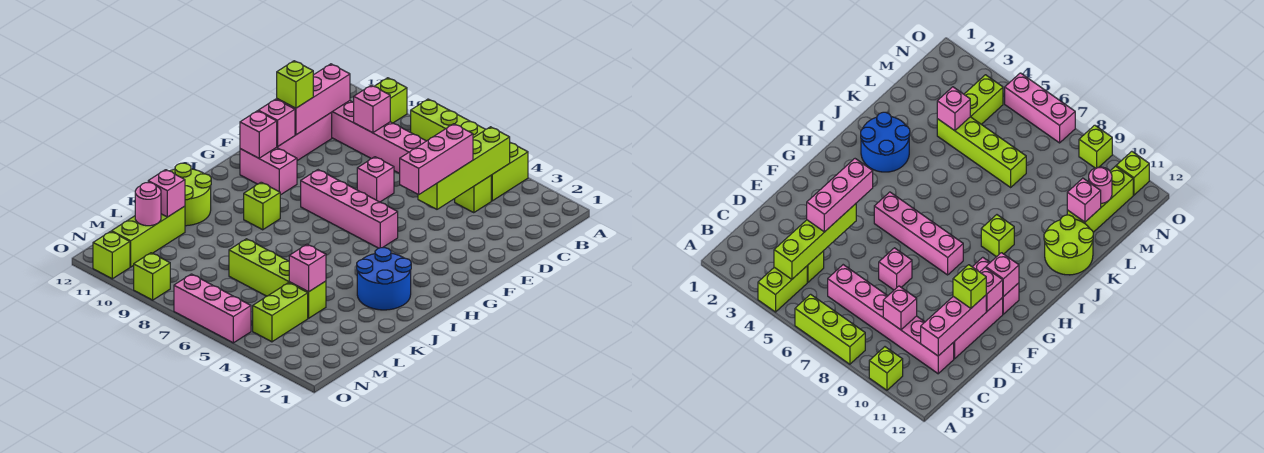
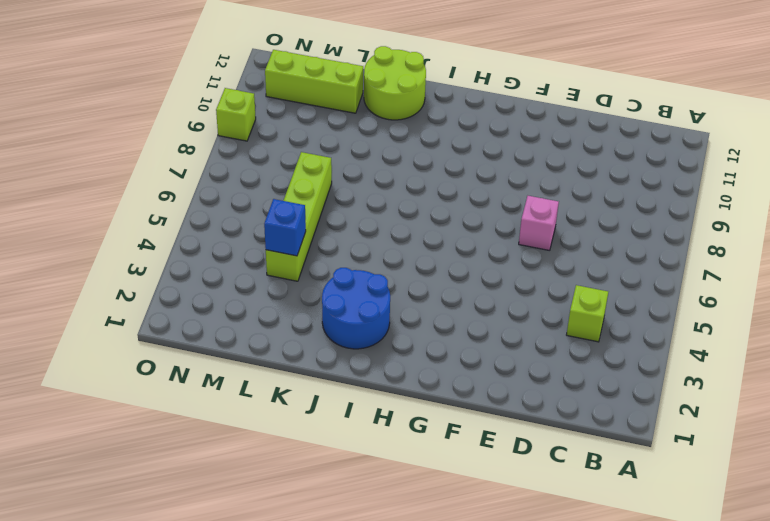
blue 1x1 brick [264,199,306,256] -> pink 1x1 brick [289,244,326,292]
none -> lime 1x2 brick [491,143,528,201]
none -> lime 1x3 brick [411,99,485,141]
none -> lime 1x1 brick [374,78,407,123]

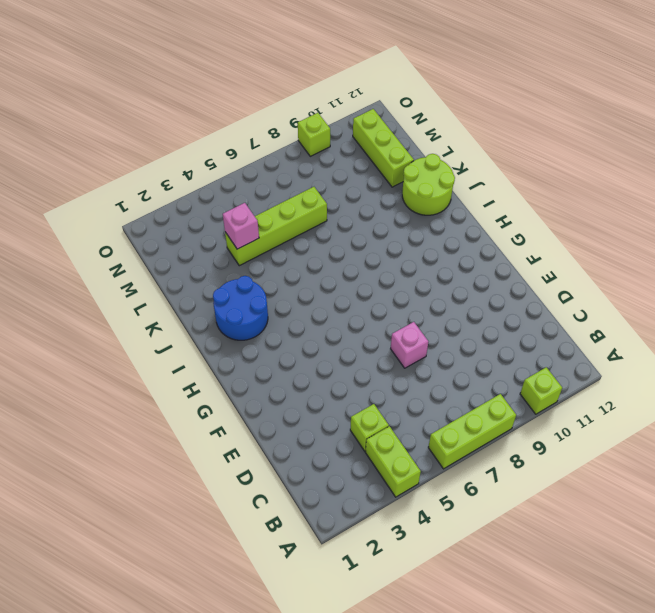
none -> pink 1x6 brick [332,101,426,174]
none -> pink 1x3 brick [277,112,332,161]
none -> pink 1x4 brick [301,170,398,248]

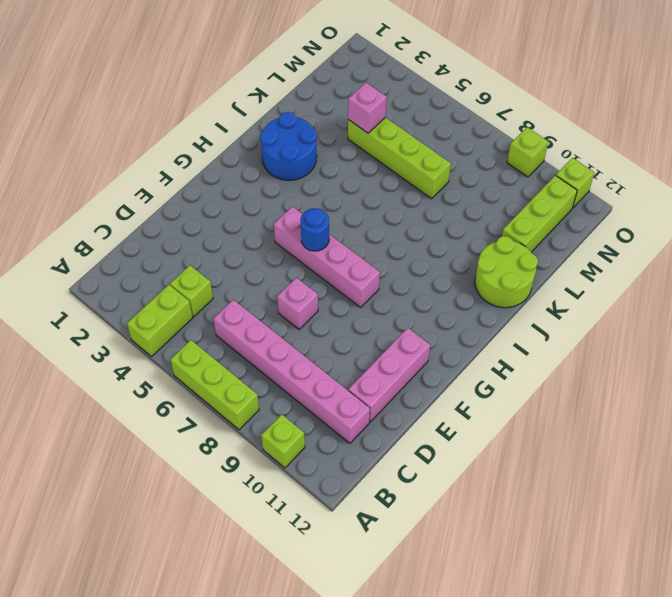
blue 1x1 round brick [300,208,329,251] -> none
none -> pink 1x2 brick [240,147,297,195]
none -> lime 1x1 brick [244,182,280,230]
none -> lime 1x2 brick [253,283,308,342]

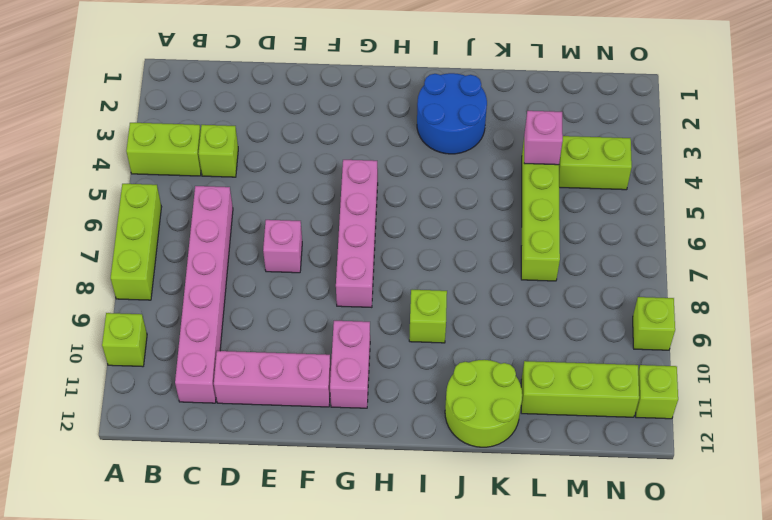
none -> pink 1x3 brick [174,274,251,343]
none -> lime 1x4 brick [418,127,510,209]
none -> pink 1x1 brick [354,85,390,133]

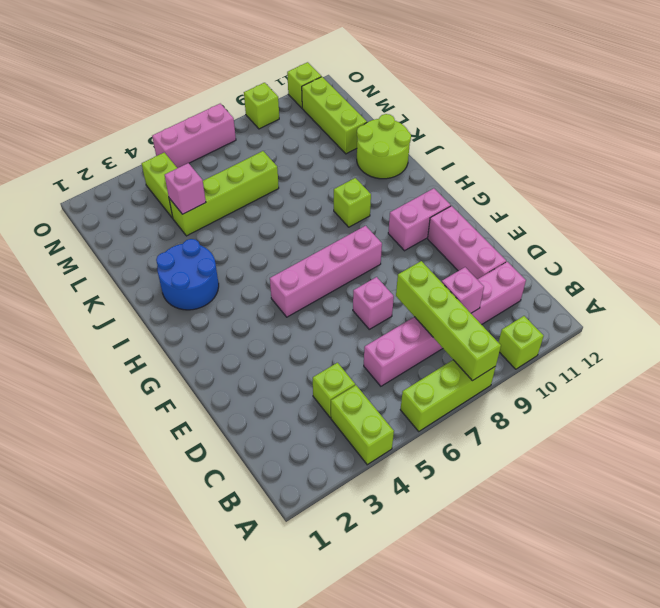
lime 1x4 brick [396,261,501,381] -> lime 1x4 brick moved to [418,127,510,209]
none -> pink 1x3 brick [277,64,350,135]
none -> pink 1x1 brick [258,99,295,147]
none -> pink 1x1 brick [240,111,277,158]

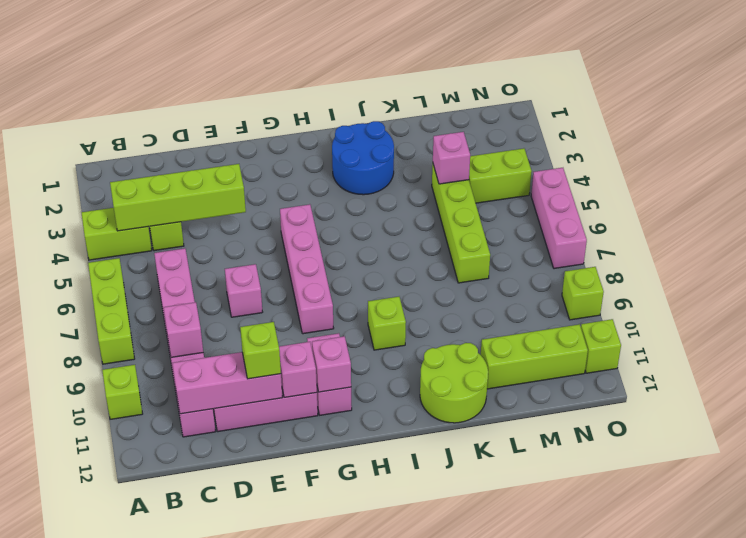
none -> pink 1x1 brick [148,170,185,217]
none -> pink 1x1 round brick [135,183,161,226]
none -> pink 1x3 brick [400,124,473,194]

